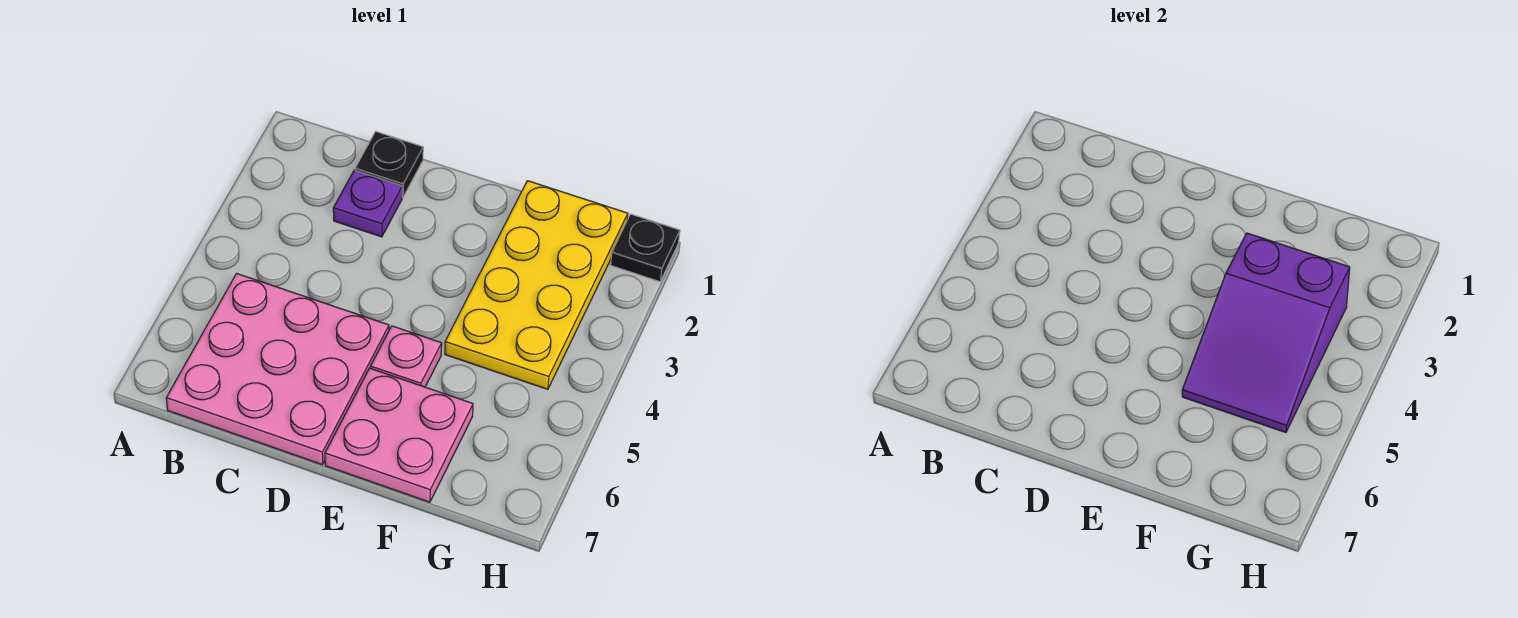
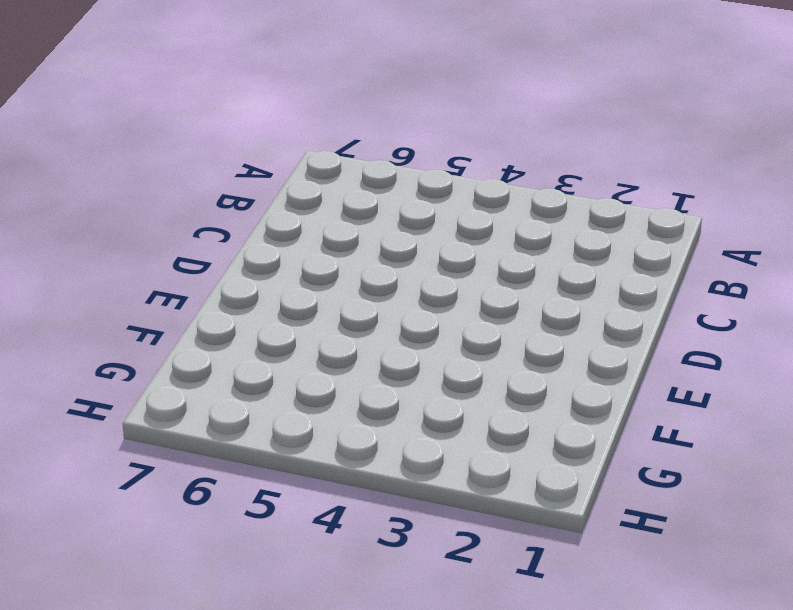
none -> pink 3x3 plate [166,273,389,465]
none -> black 1x1 plate [355,132,423,197]

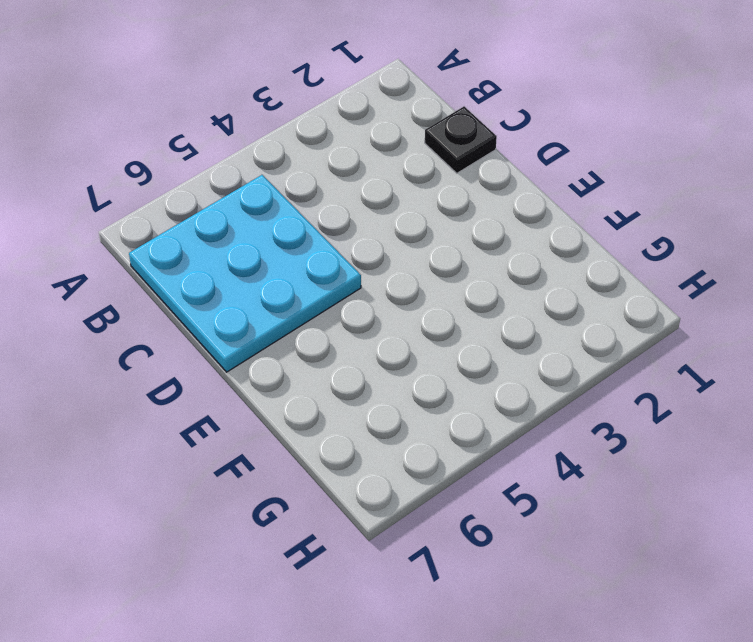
cyan 3x3 plate [129,175,361,372] -> pink 3x3 plate [166,273,389,465]
none -> purple 1x1 plate [333,170,402,237]
none -> pink 1x1 plate [371,326,442,387]

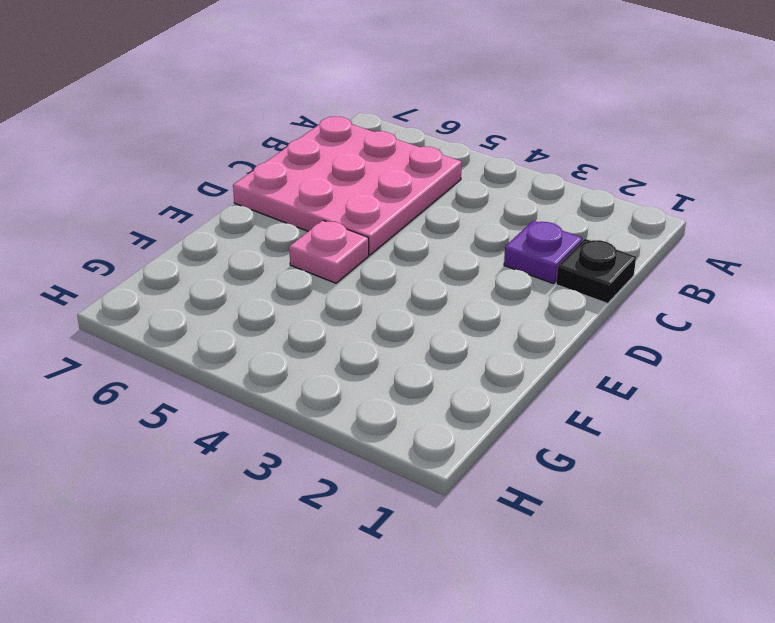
none -> pink 2x2 plate [325,368,473,502]
none -> yellow 2x4 plate [445,181,628,389]

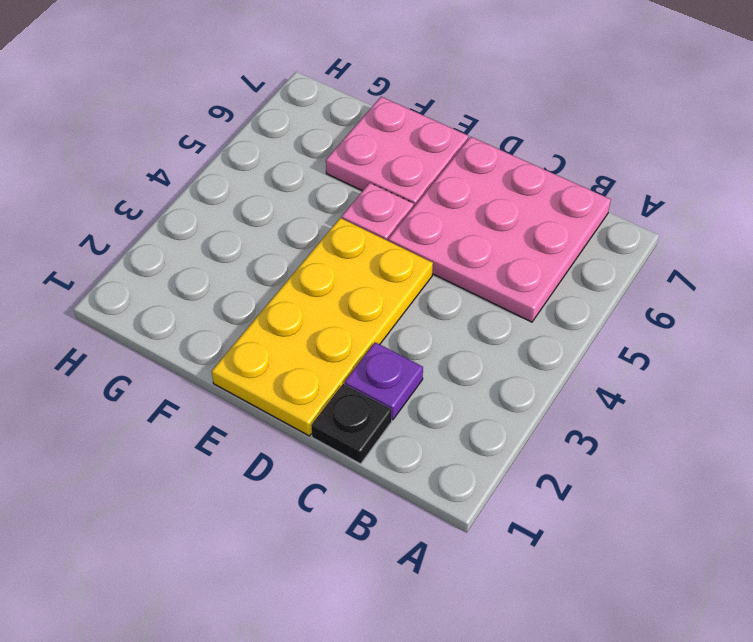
yellow 2x4 plate [212,218,433,436] -> yellow 2x4 plate moved to [445,181,628,389]
none -> black 1x1 plate [611,214,680,282]
none -> purple 2x3 slope [1182,233,1350,432]

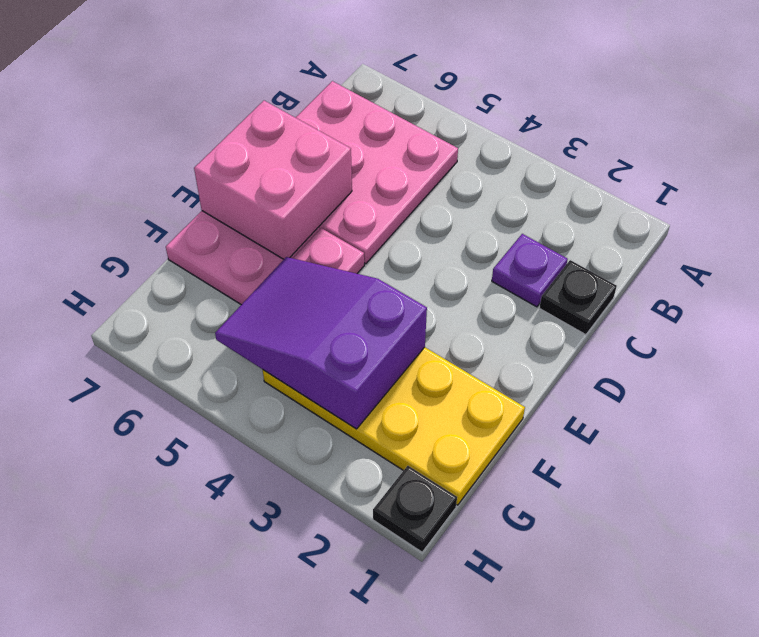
pink 2x2 brick [194,101,352,259] -> none

